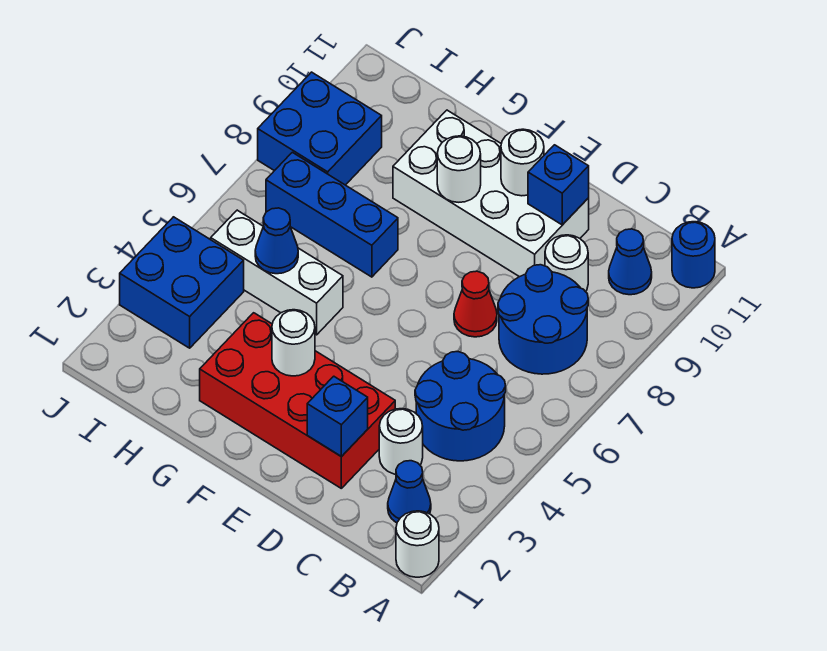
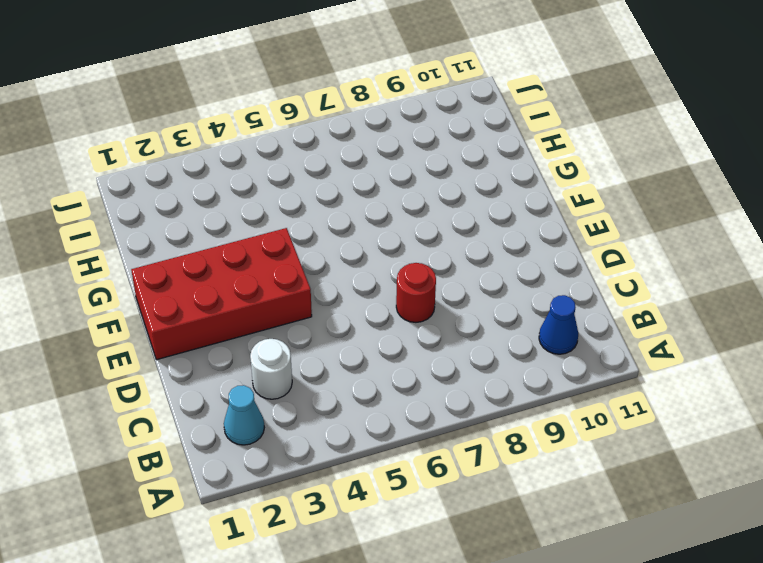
cyan 1x1 cone [224,385,264,445] -> blue 1x1 cone [388,461,431,523]
red 1x1 round brick [396,263,436,322] -> red 1x1 cone [454,271,497,337]
red 2x4 brick [131,228,312,360] -> red 2x4 brick turned to [200,313,395,488]
none -> white 1x1 round brick [396,511,439,577]
none -> blue 1x1 round brick [672,222,715,288]
none -> blue 2x2 round brick [415,352,506,461]

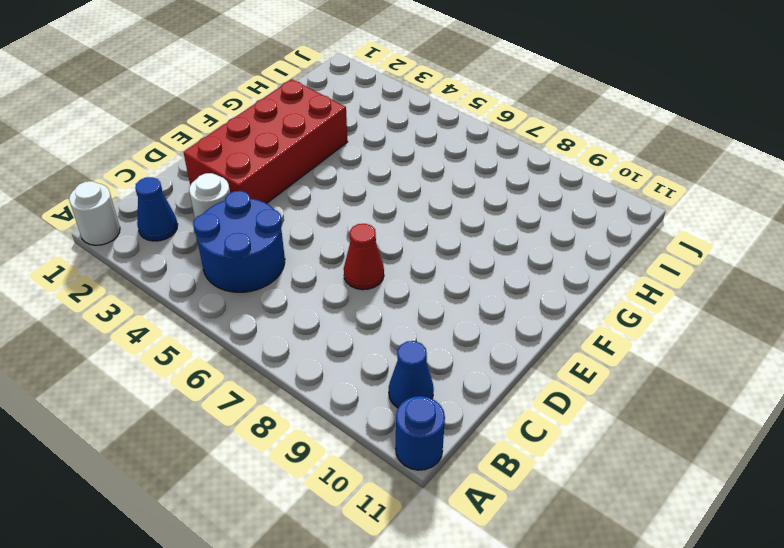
none -> blue 2x2 round brick [498,265,588,374]
none -> white 1x1 round brick [545,235,588,292]
none -> white 2x4 brick [393,110,589,277]

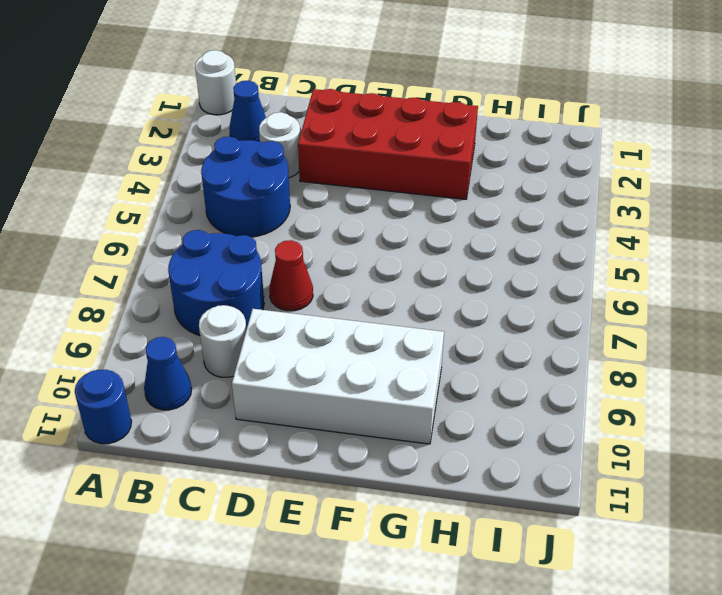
none -> white 1x3 brick [211,210,343,335]
none -> blue 1x3 brick [266,152,398,277]
none -> blue 2x2 brick [120,217,244,348]

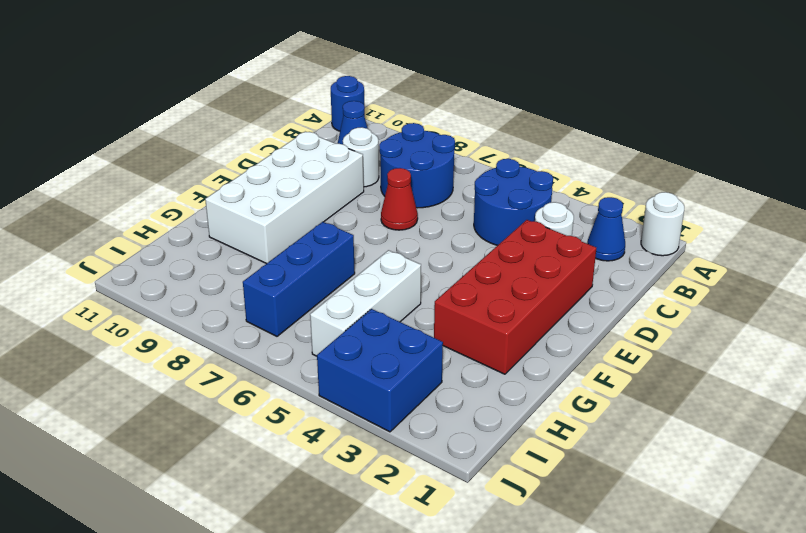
none -> blue 2x2 brick [258,72,382,185]
none -> blue 1x1 brick [307,376,368,457]
none -> blue 1x1 brick [528,145,589,225]

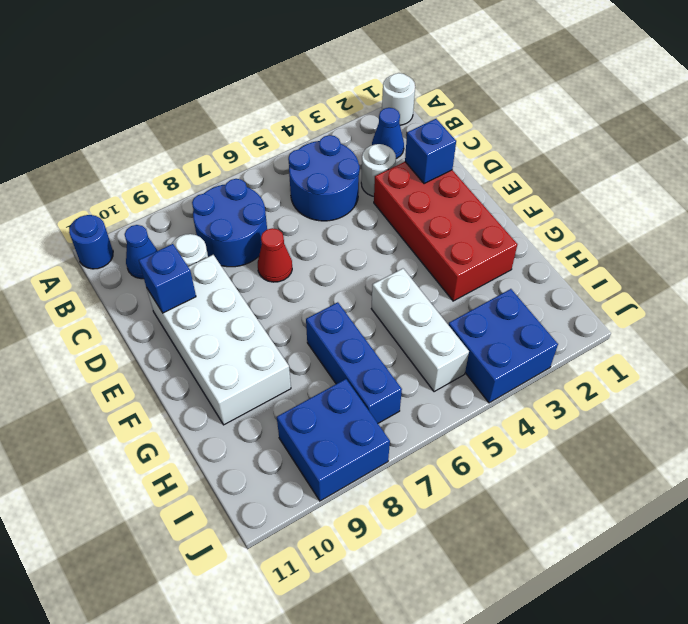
none -> white 1x1 round brick [501,129,544,196]
none -> white 1x1 round brick [272,310,315,376]
none -> white 1x1 round brick [437,136,481,202]

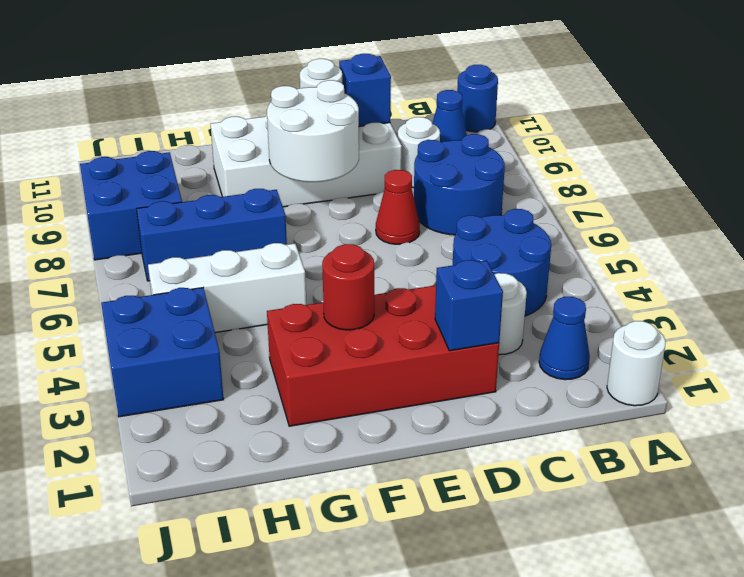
white 2x2 round brick [267,80,359,182] -> white 1x1 round brick [437,136,481,202]
red 1x1 round brick [322,244,375,330] -> white 1x1 round brick [272,310,315,376]
none -> blue 1x1 cone [255,208,298,274]

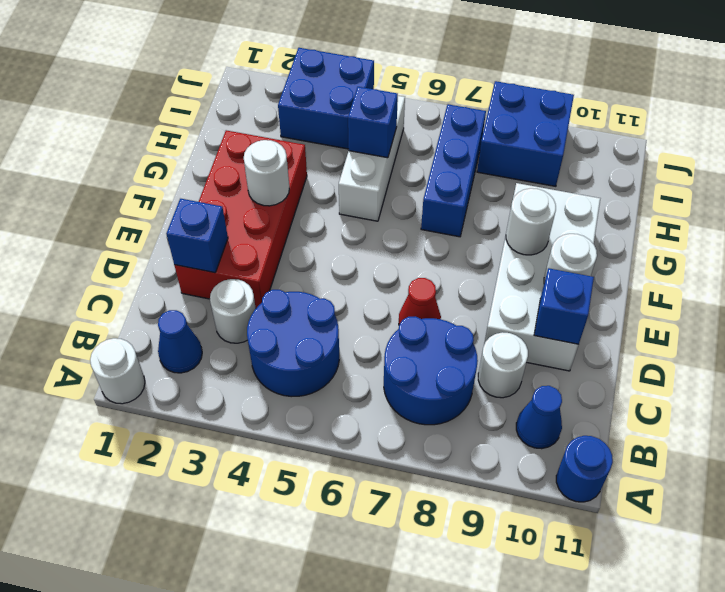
blue 1x1 brick [348,87,398,158] -> blue 1x1 cone [255,208,298,274]

